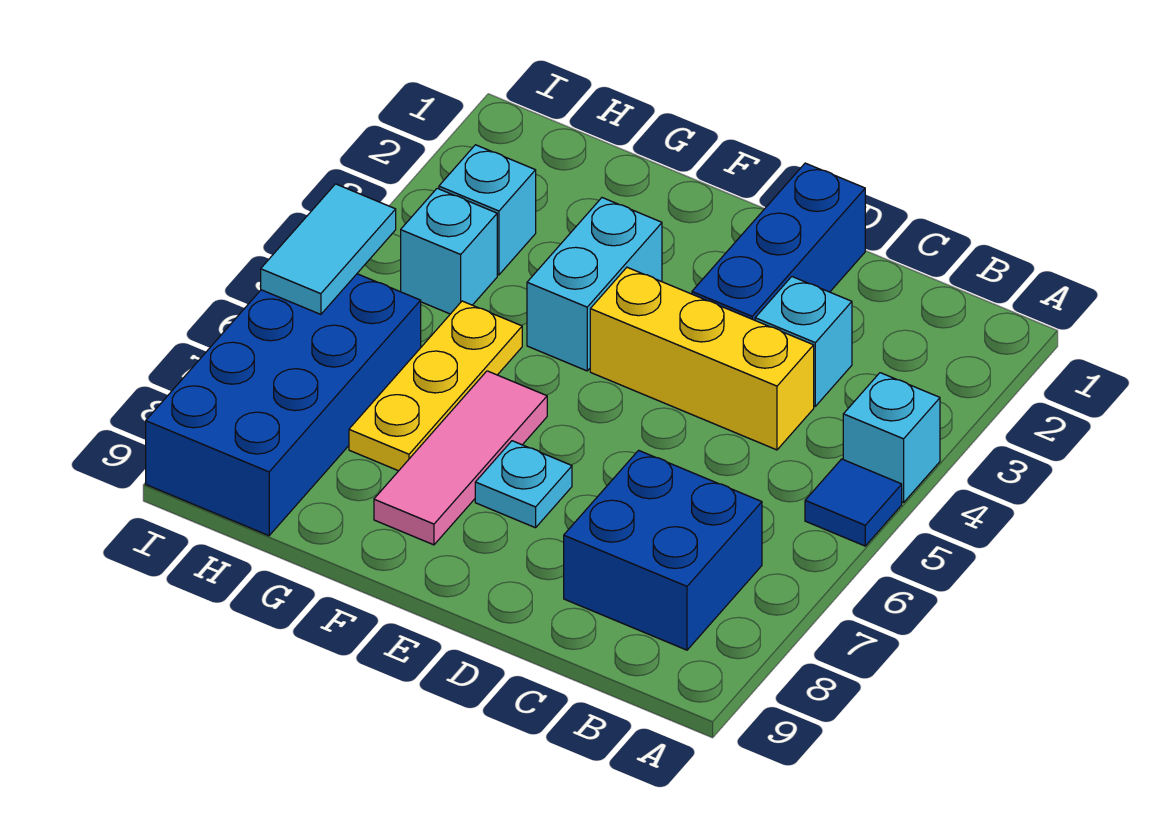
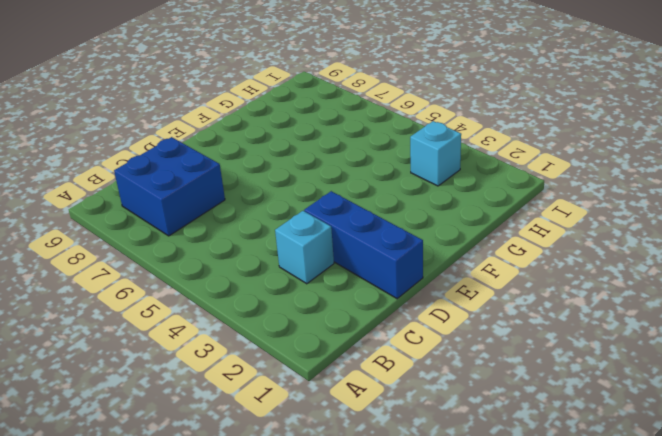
none -> cyan 1x1 brick [843,373,940,503]
none -> blue 1x1 tile [805,459,902,546]
none -> yellow 1x3 brick [590,267,814,450]

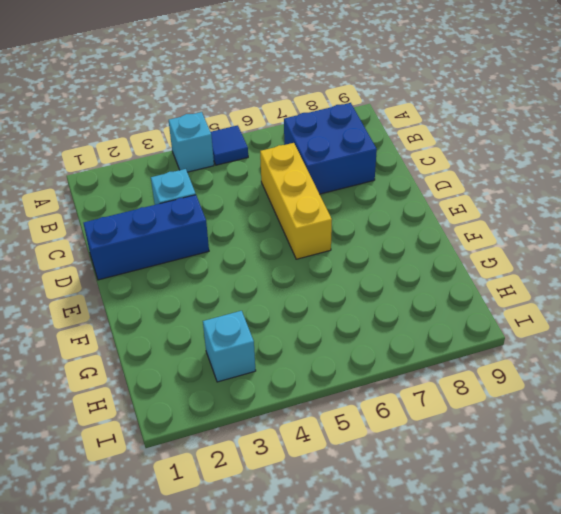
yellow 1x3 brick [260,143,332,259] -> yellow 1x3 brick moved to [590,267,814,450]
none -> cyan 1x1 plate [475,441,572,528]
none -> cyan 1x2 brick [527,198,662,371]
none -> pink 1x3 tile [374,371,547,545]

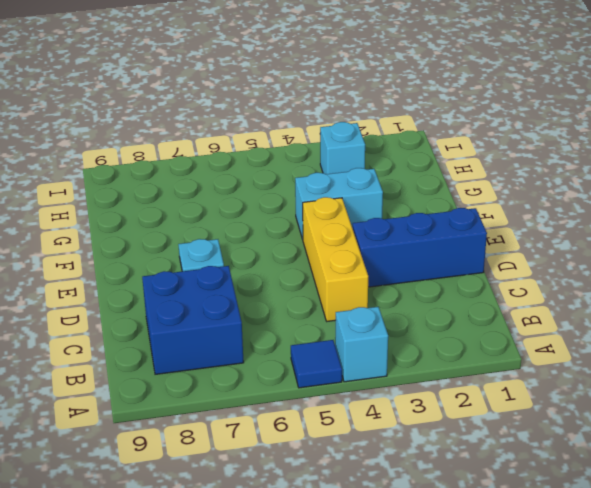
none -> cyan 1x1 brick [755,277,852,406]
none -> pink 1x3 tile [374,371,547,545]
none -> yellow 1x3 plate [349,301,522,471]

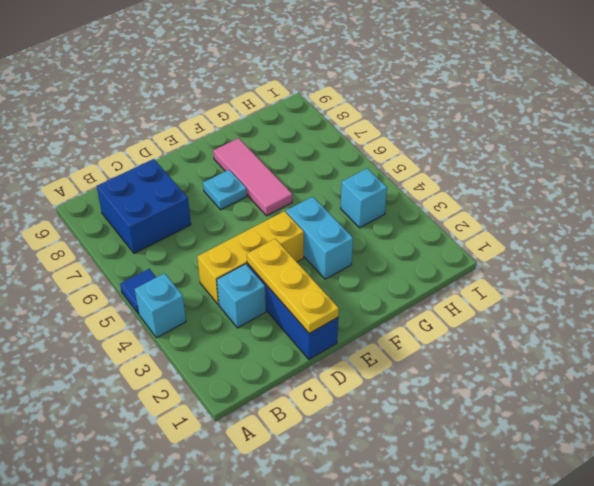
yellow 1x3 plate [247,239,339,333] -> yellow 1x3 plate moved to [349,301,522,471]
none -> cyan 1x1 brick [439,145,536,275]
none -> blue 2x4 brick [146,274,421,536]
none -> cyan 1x2 tile [261,184,396,314]

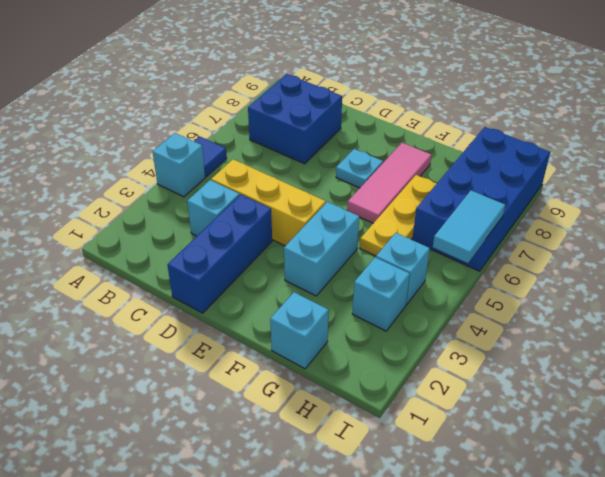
cyan 1x1 brick [270,292,329,369] -> none

